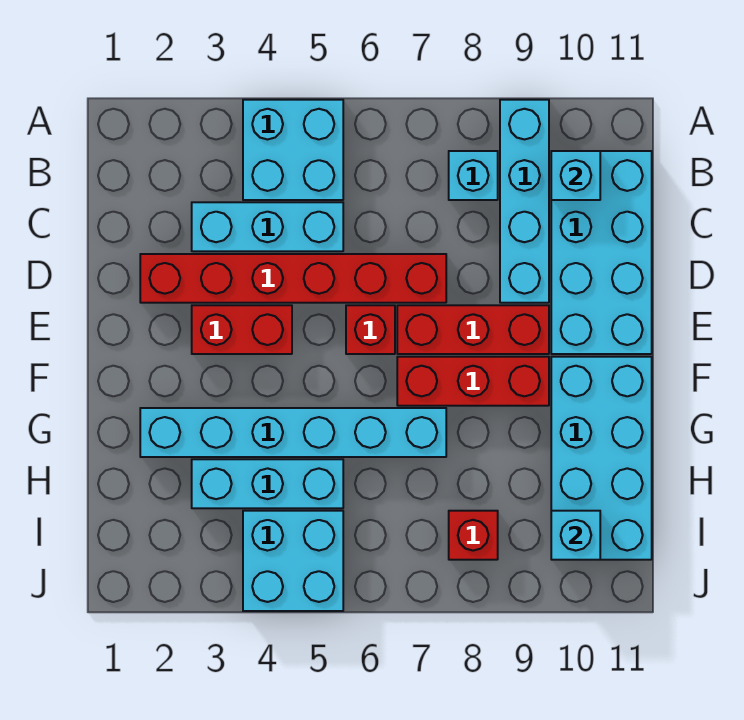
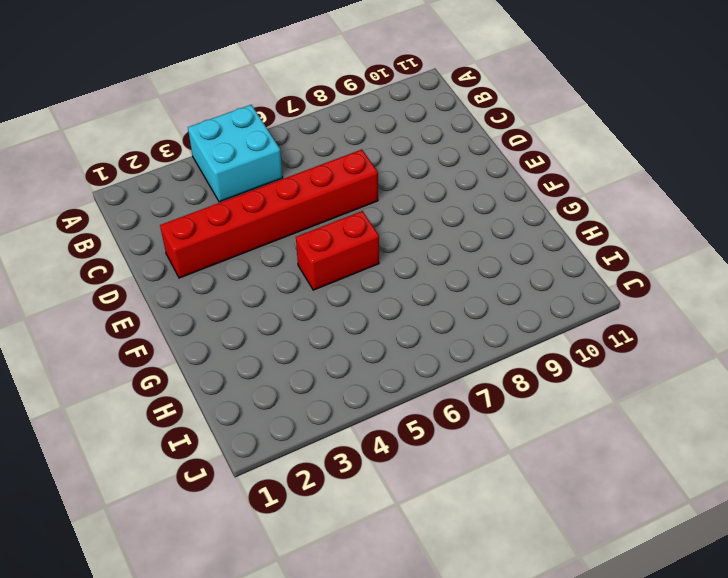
red 1x2 brick [296,211,379,290] -> red 1x2 brick moved to [192,305,292,354]
none -> cyan 1x4 brick [500,100,549,303]
none -> cyan 1x1 brick [449,151,498,200]
none -> cyan 2x4 brick [551,151,652,354]

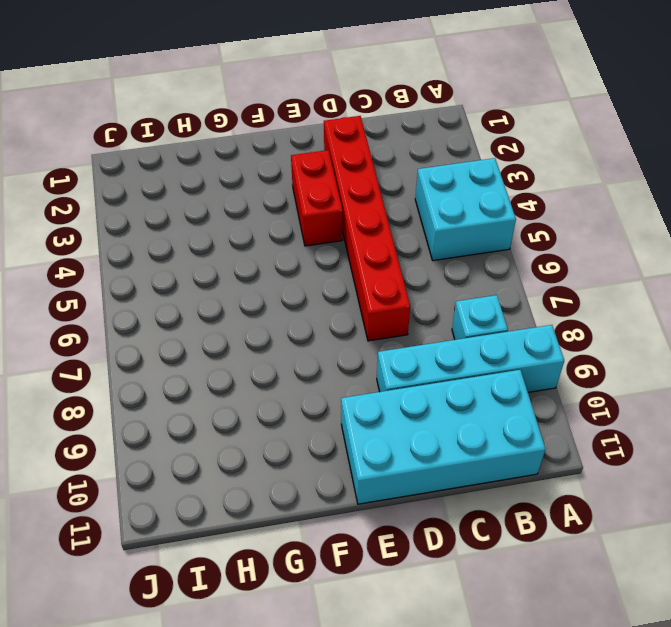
none -> cyan 1x3 brick [192,202,343,251]
none -> red 1x1 brick [346,305,395,354]
none -> red 1x3 brick [397,305,549,354]

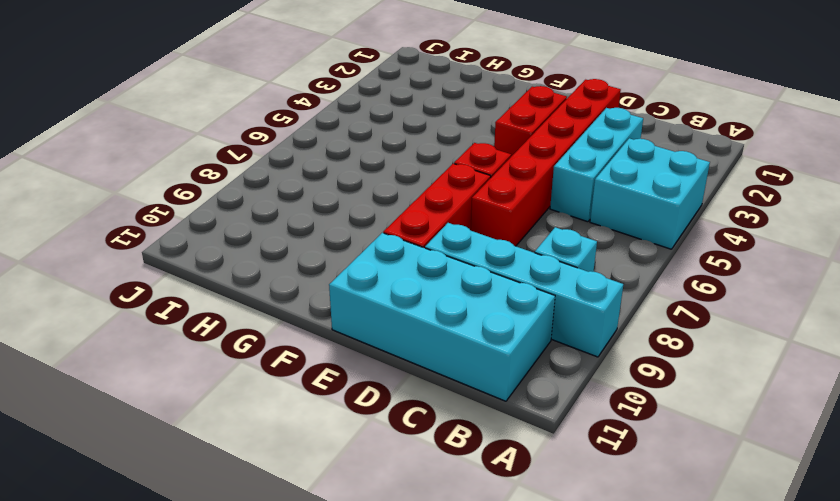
none -> red 1x3 brick [397,357,549,406]
none -> cyan 2x4 brick [551,357,652,560]
none -> cyan 1x6 brick [140,408,446,457]

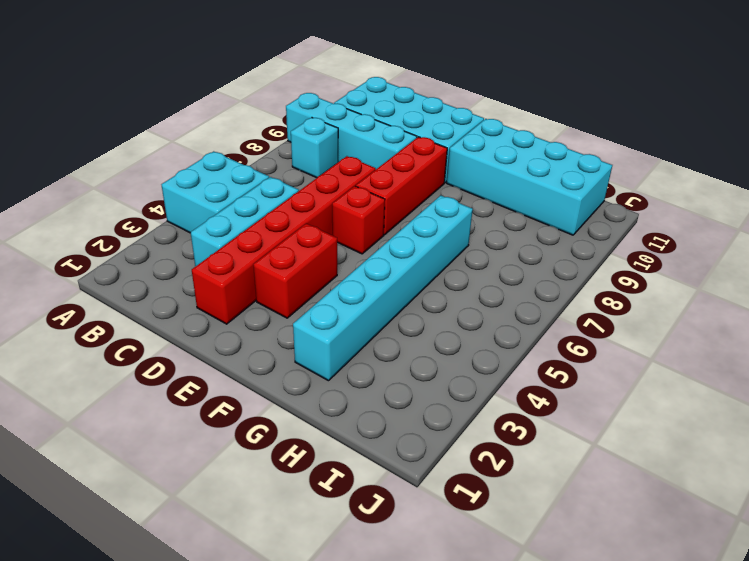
none -> red 1x3 brick [397,357,549,406]
none -> cyan 1x3 brick [192,459,343,508]
none -> cyan 2x2 brick [243,511,343,611]

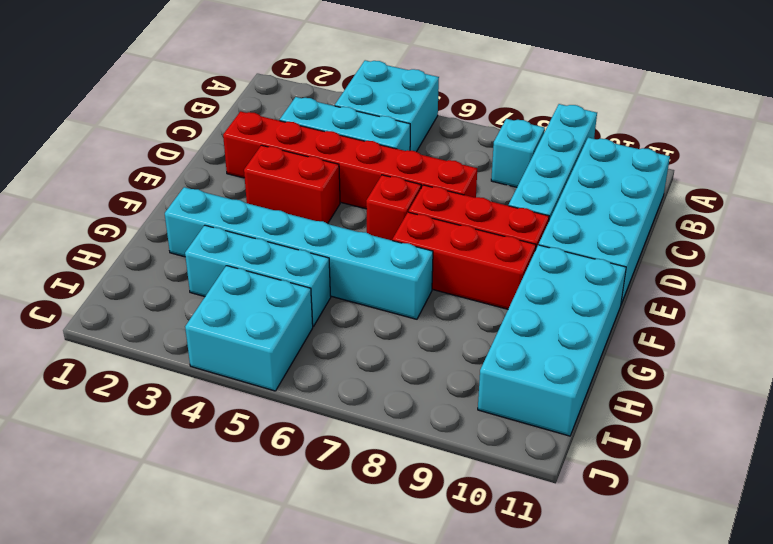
none -> red 1x1 brick [449,511,498,560]
none -> cyan 1x1 brick [551,151,600,200]
none -> cyan 1x1 brick [551,511,600,560]

